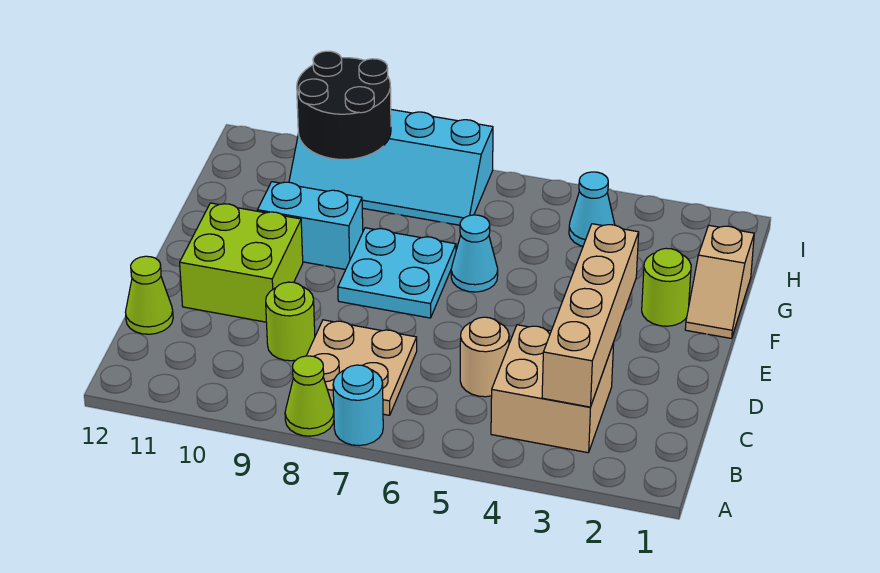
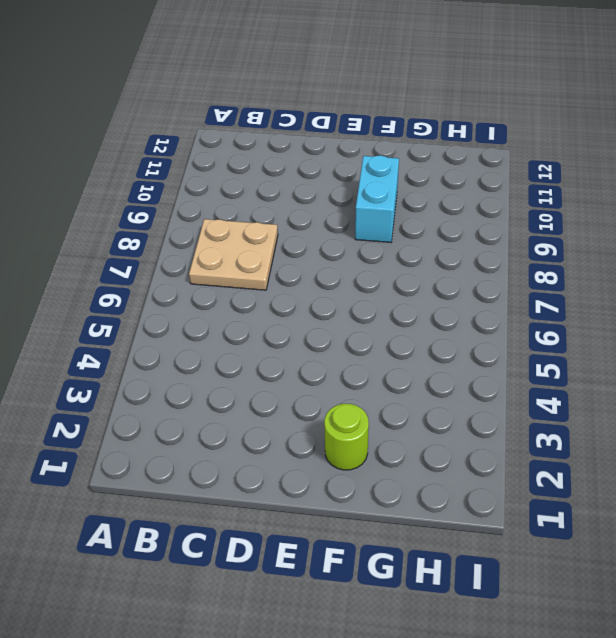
none -> cyan 1x1 round brick [333,365,383,446]
none -> lime 1x1 cone [285,356,334,436]
none -> tan 2x2 brick [491,325,614,453]

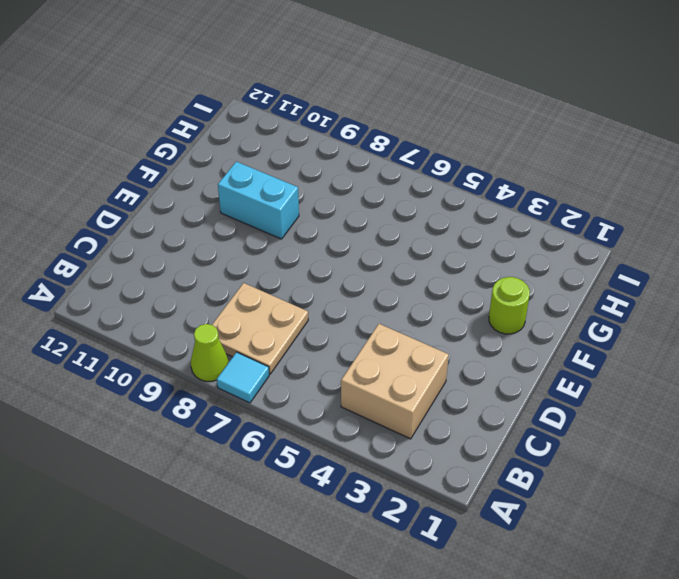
cyan 1x1 tile [217,352,269,403] -> cyan 1x1 round brick [333,365,383,446]
none -> tan 1x1 round brick [460,317,509,397]
none -> lime 1x1 round brick [266,282,315,361]
none -> lime 1x1 cone [125,256,173,334]

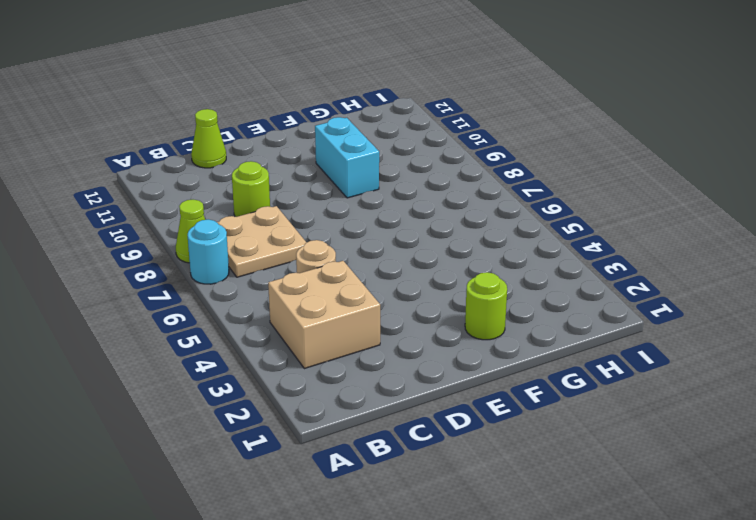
none -> lime 2x2 brick [180,203,303,322]
none -> cyan 2x2 plate [338,228,456,318]
none -> tan 1x2 slope [685,225,754,338]

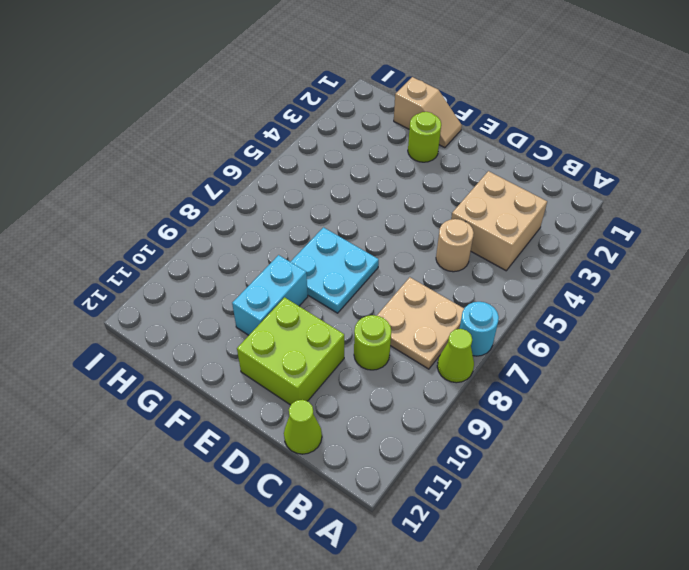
none -> cyan 1x1 cone [451,215,498,292]
none -> cyan 1x1 cone [569,172,615,246]
none -> cyan 2x4 slope [289,110,493,225]

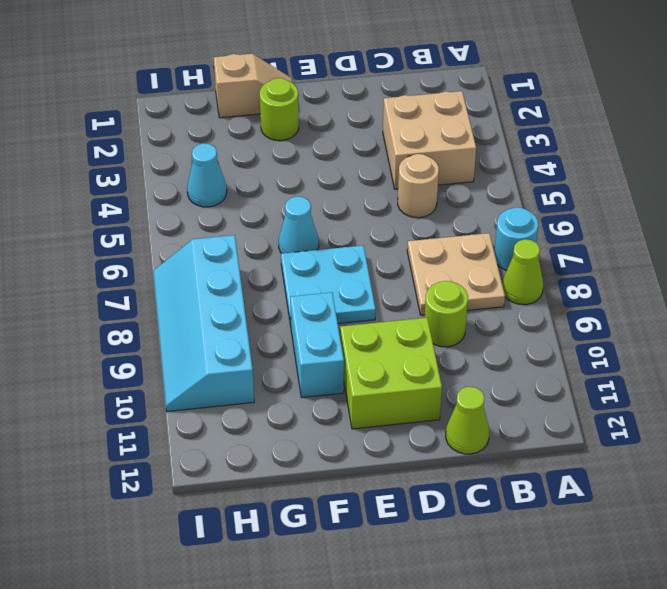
cyan 2x4 slope [153,235,254,412] -> cyan 2x4 slope turned to [289,110,493,225]
none -> tan 1x4 brick [542,224,639,407]
none -> black 2x2 round brick [297,51,391,159]

